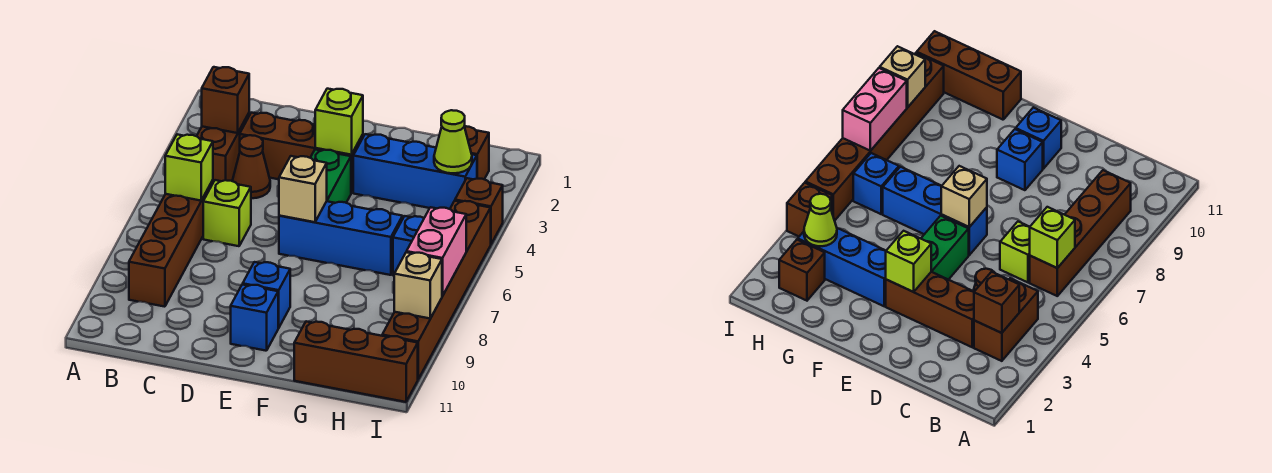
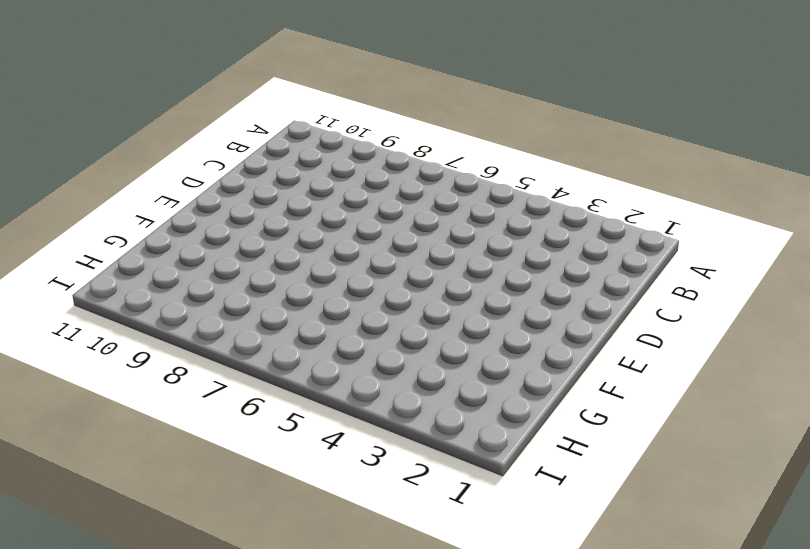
none -> brown 1x2 brick [197,113,249,182]
none -> brown 1x4 brick [129,180,213,307]
none -> brown 1x3 brick [240,113,363,193]

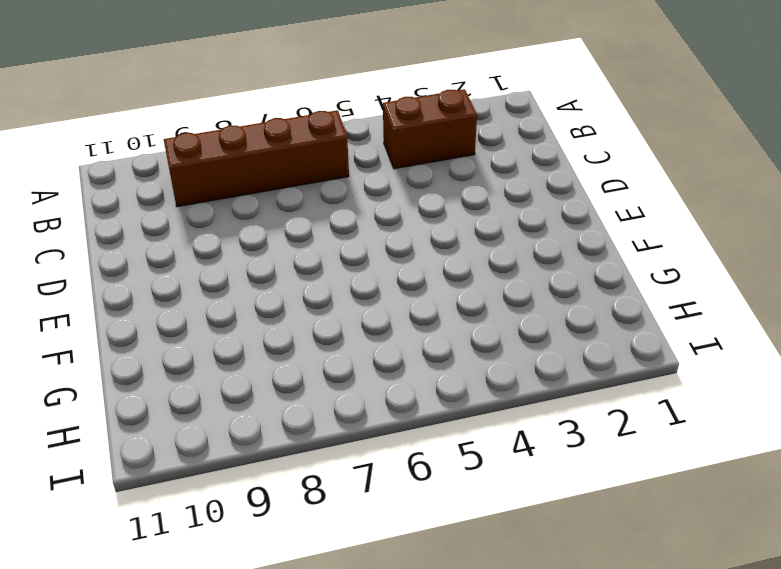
none -> brown 1x3 brick [240,113,363,193]
none -> brown 1x1 cone [232,135,270,198]
none -> lime 1x1 brick [203,180,251,246]

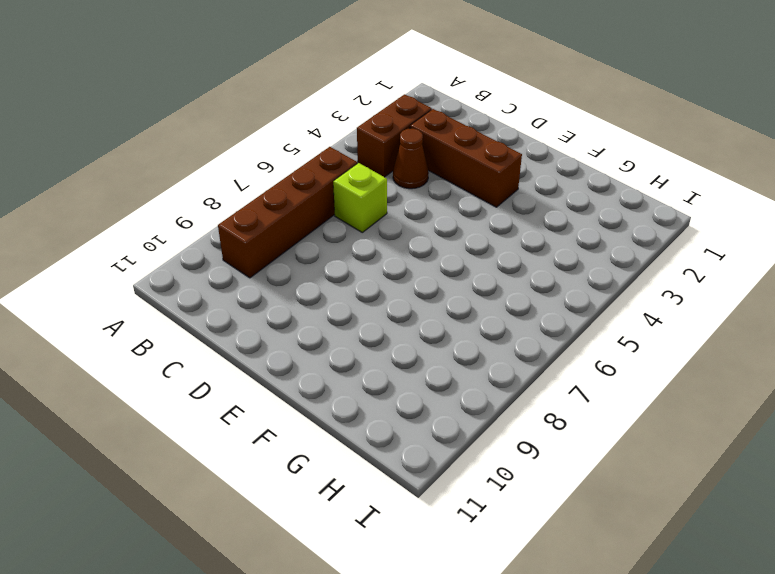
none -> green 1x2 brick [310,150,351,203]
none -> blue 1x3 brick [279,201,403,275]
none -> blue 1x1 brick [243,262,290,328]

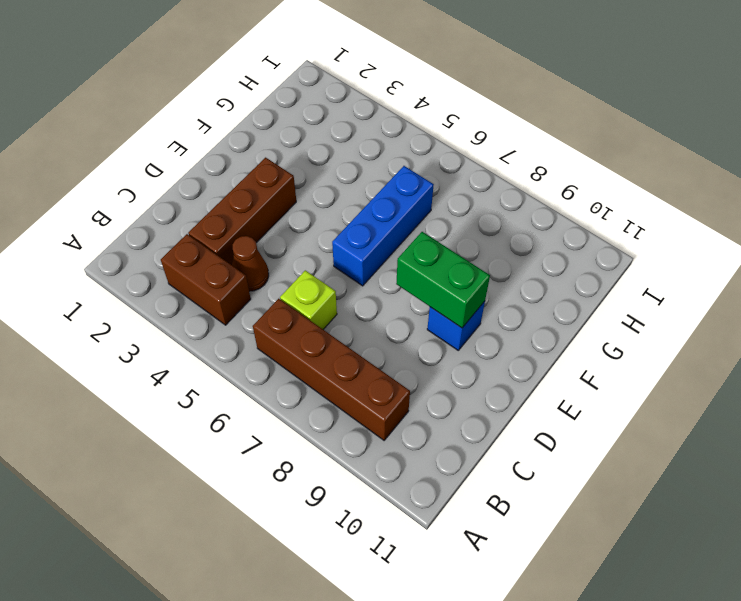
green 1x2 brick [396,232,490,328] -> green 1x2 brick moved to [310,150,351,203]
none -> blue 1x1 brick [231,284,278,351]
none -> blue 1x3 brick [353,134,477,209]
none -> brown 1x3 brick [294,321,418,402]

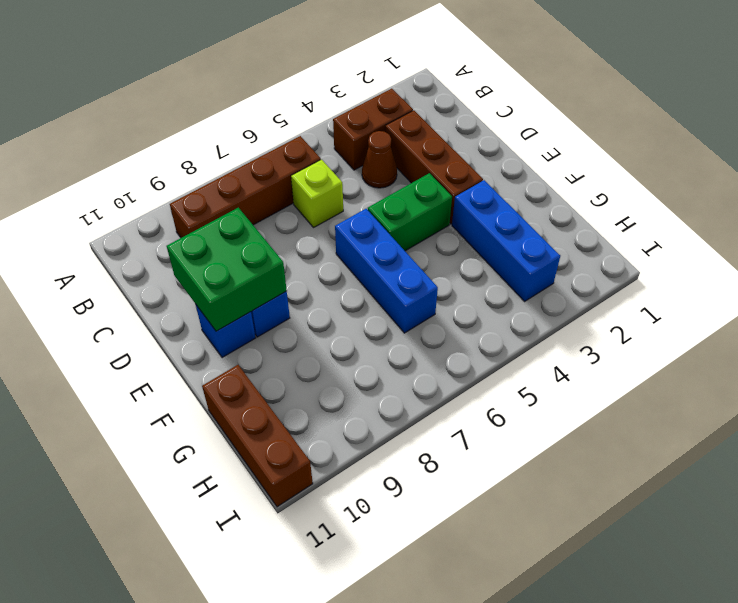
green 2x2 brick [167,208,287,331] -> none
none -> brown 1x1 brick [464,126,489,179]
none -> blue 1x1 brick [393,216,424,276]
none -> brown 1x1 brick [455,178,503,244]

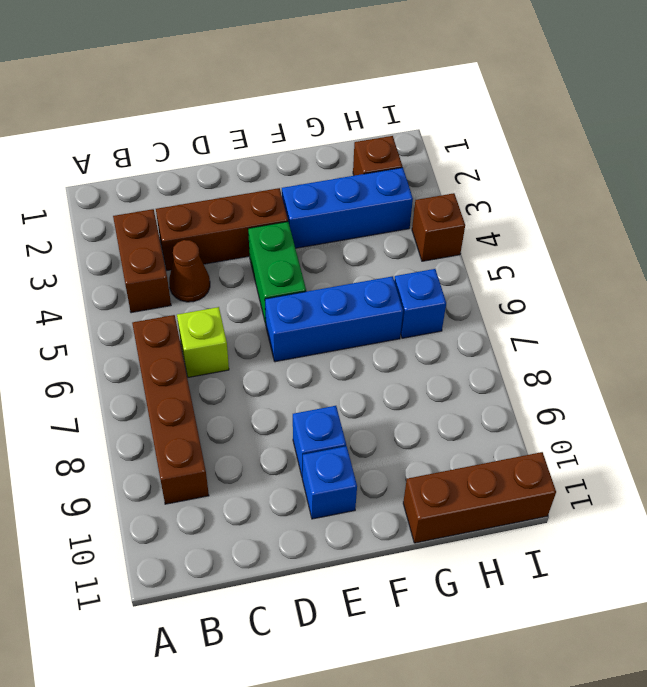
none -> brown 1x6 brick [382,201,491,379]
none -> brown 1x1 brick [202,67,249,133]
none -> lime 1x1 brick [165,134,213,201]

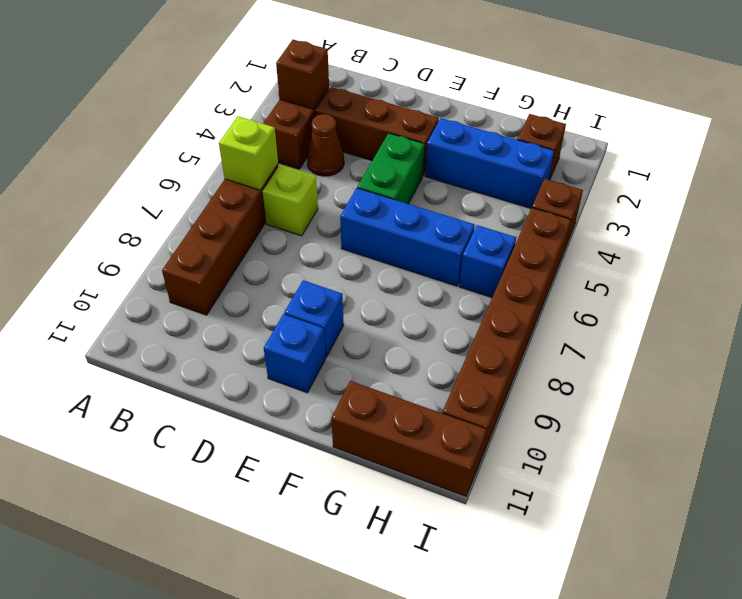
none -> lime 1x1 brick [315,89,363,155]
none -> tan 1x1 brick [279,156,327,222]
none -> lime 1x1 cone [434,110,472,173]

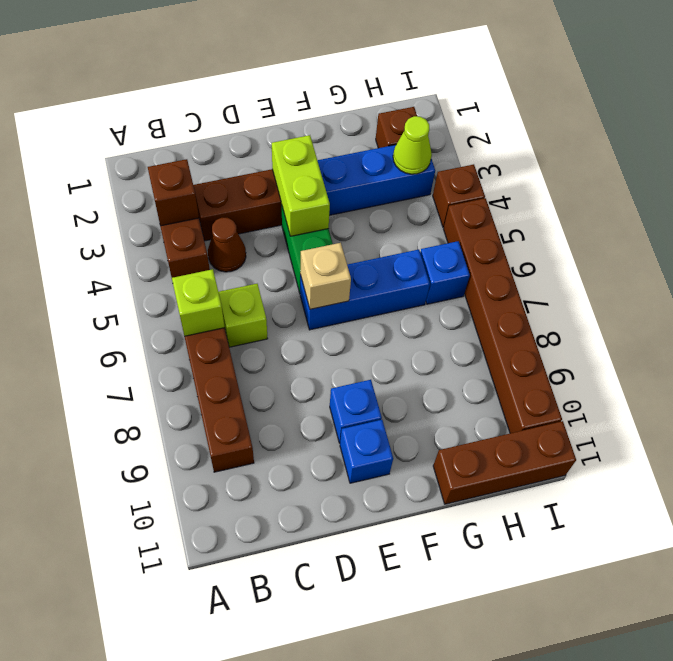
lime 1x2 brick [272,135,330,236] -> lime 1x1 brick [315,89,363,155]
none -> pink 1x2 brick [407,207,466,296]
none -> tan 1x1 brick [394,252,442,318]

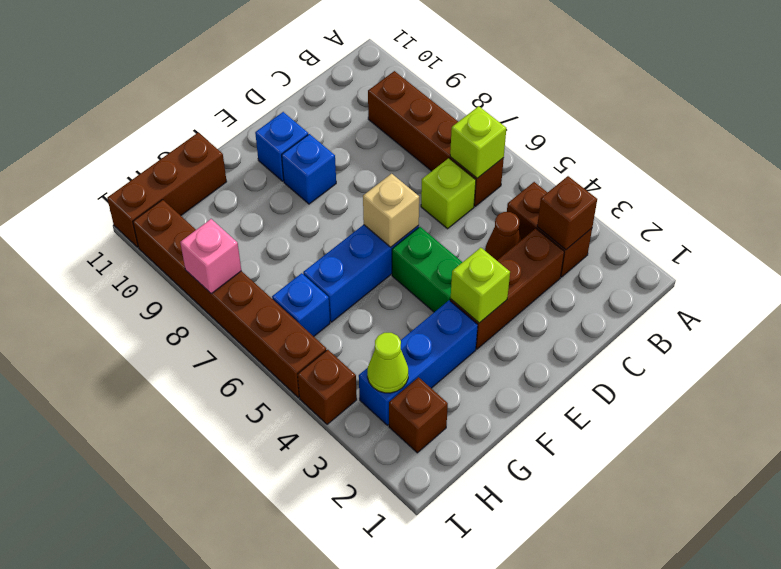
pink 1x1 brick [180,219,241,293] -> pink 1x2 brick [407,207,466,296]
none -> tan 1x1 brick [394,252,442,318]

